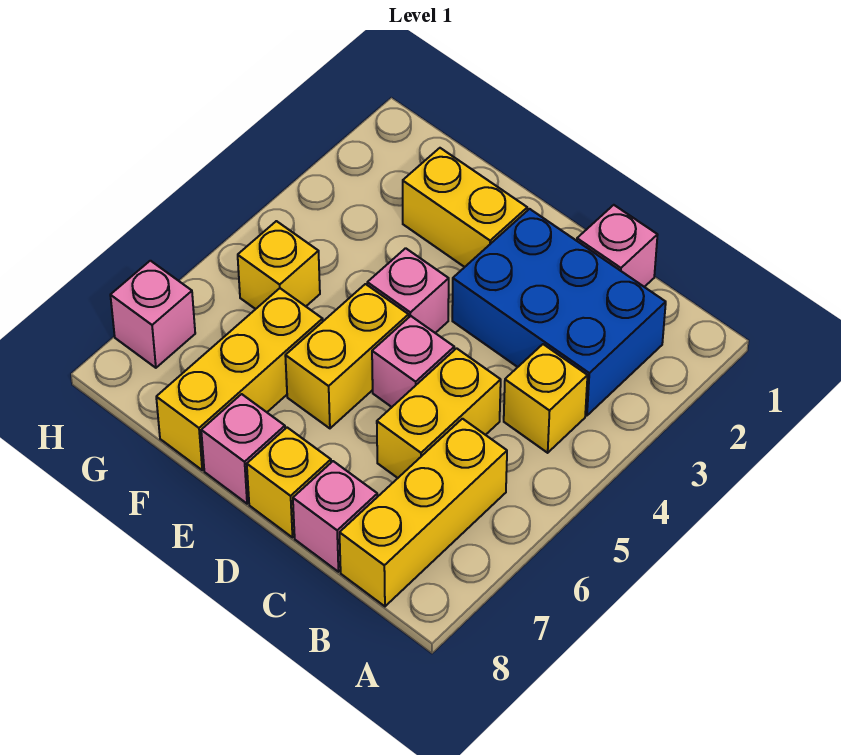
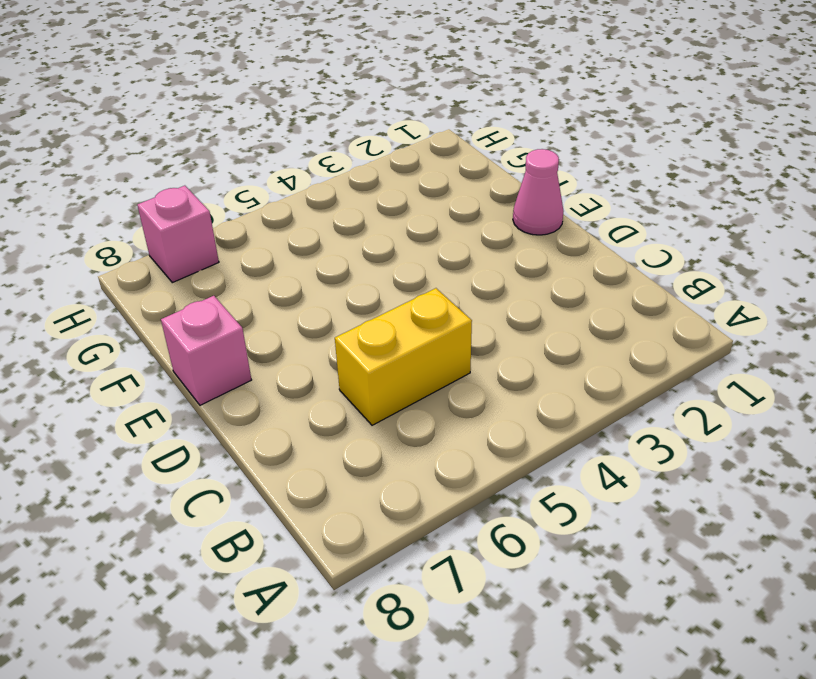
pink 1x1 cone [513,149,563,235] -> none
none -> blue 2x3 brick [452,209,666,416]
none -> yellow 1x1 brick [504,344,588,453]
none -> yellow 1x3 brick [340,419,507,606]

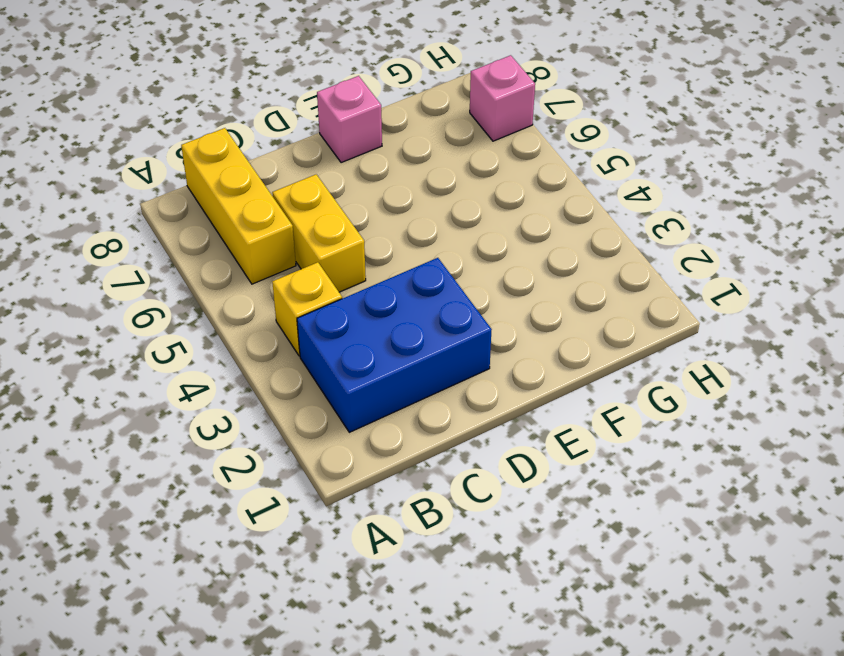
none -> pink 1x1 brick [577,205,657,287]
none -> pink 1x1 brick [293,461,377,572]
none -> pink 1x1 brick [372,316,454,407]

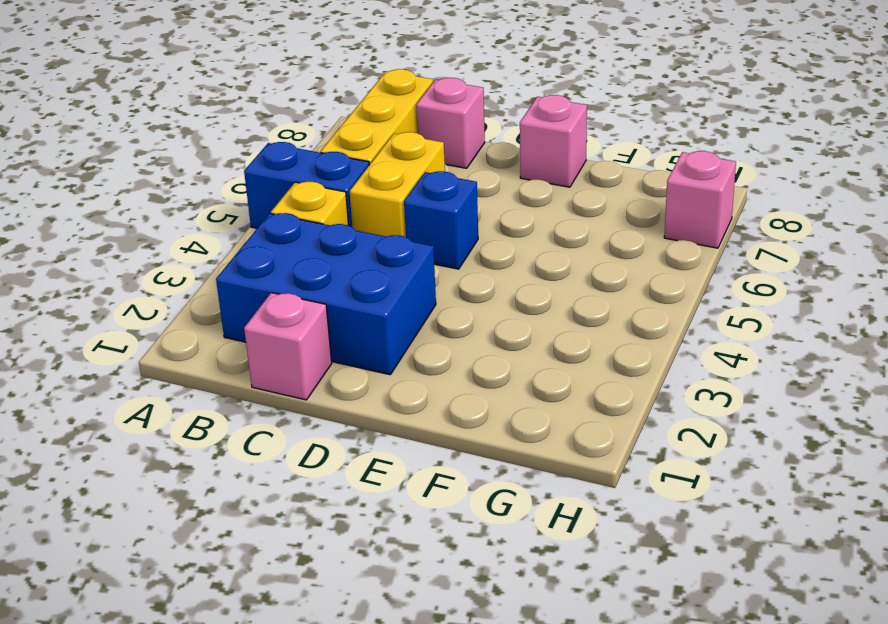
blue 1x2 brick [244,142,369,228] -> none
blue 1x1 brick [404,171,478,269] -> pink 1x1 brick [372,316,454,407]
none -> yellow 1x1 brick [247,428,331,537]
none -> yellow 1x2 brick [403,148,527,267]
none -> pink 1x1 brick [367,248,449,333]

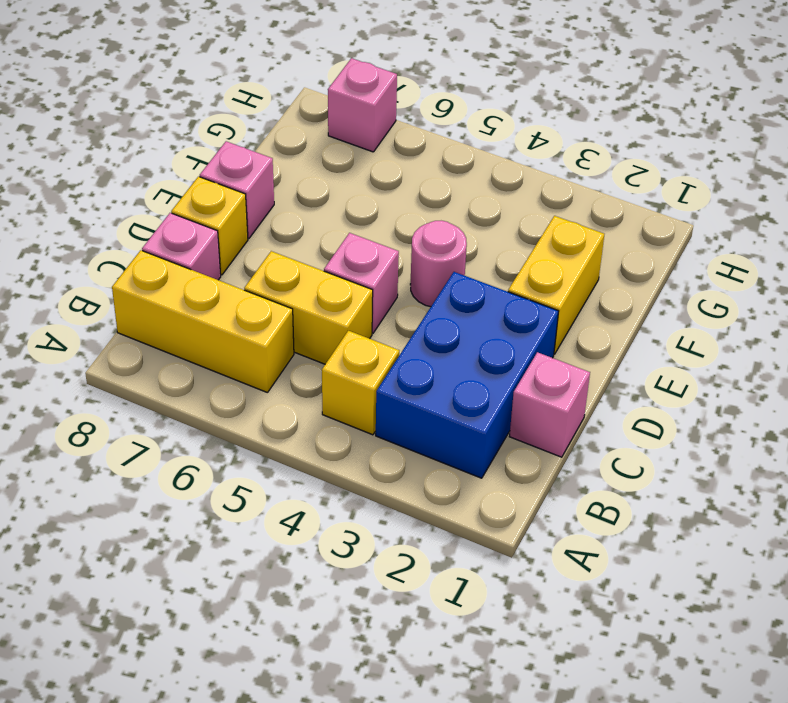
pink 1x1 round brick [410,221,467,307] -> pink 1x1 brick [367,248,449,333]
none -> yellow 1x2 brick [285,284,409,428]
none -> yellow 1x3 brick [156,288,323,470]
none -> yellow 1x1 brick [238,221,320,309]

